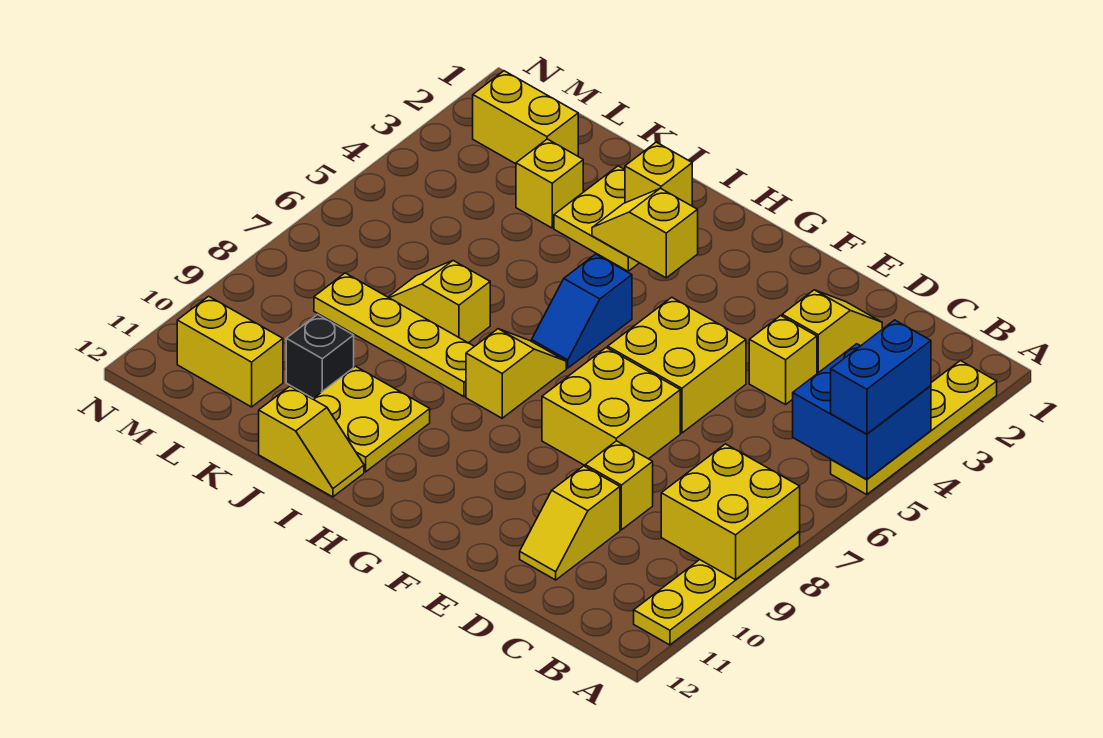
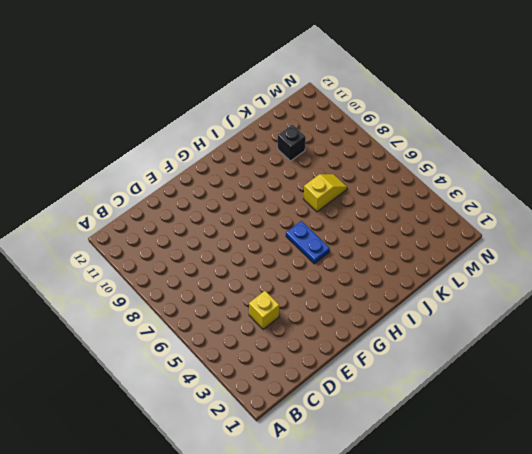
blue 1x2 plate [286,221,330,264] -> blue 1x2 slope [532,254,632,368]
none -> yellow 1x4 plate [831,361,997,495]
none -> yellow 1x4 plate [634,532,800,645]
none -> yellow 1x2 slope [782,290,882,374]

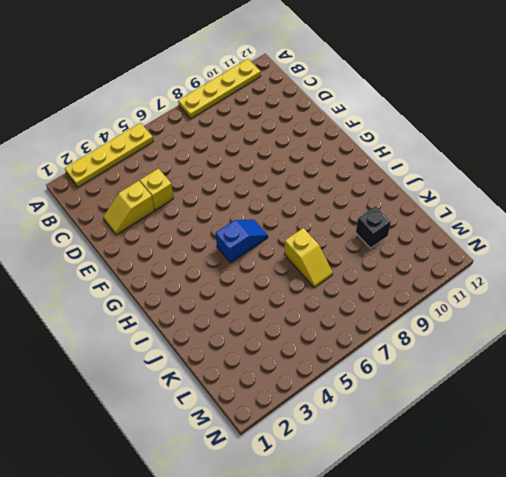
none -> yellow 1x1 brick [585,441,653,530]
none -> yellow 1x2 slope [520,466,620,580]
none -> yellow 2x2 brick [608,297,746,433]

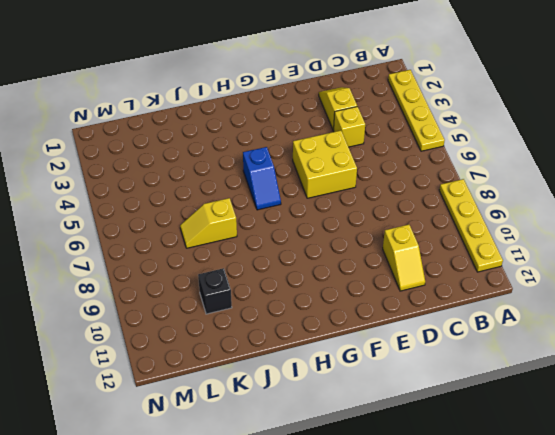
none -> yellow 1x1 brick [585,441,653,530]
none -> yellow 2x2 brick [542,348,680,465]
none -> yellow 1x2 slope [466,329,566,418]

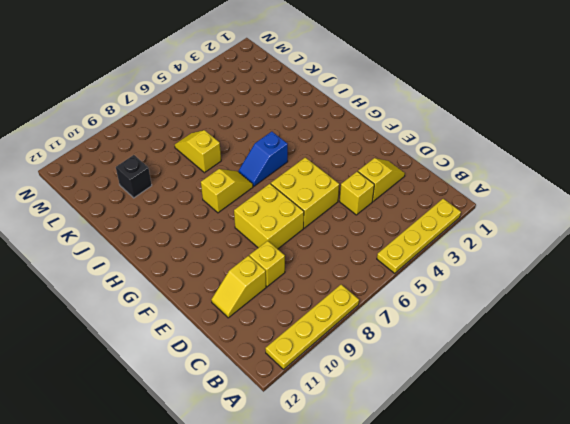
none -> yellow 2x2 plate [554,166,639,271]
none -> yellow 1x4 plate [314,273,474,397]
none -> yellow 2x2 plate [313,366,430,472]

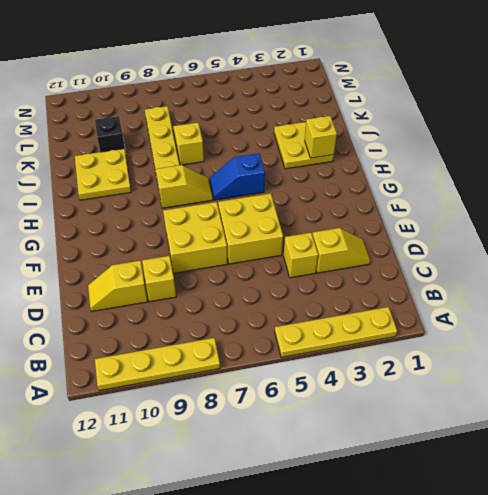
none -> yellow 1x2 slope [259,386,364,497]
none -> yellow 1x1 brick [516,139,583,228]
none -> yellow 1x2 brick [473,71,578,164]

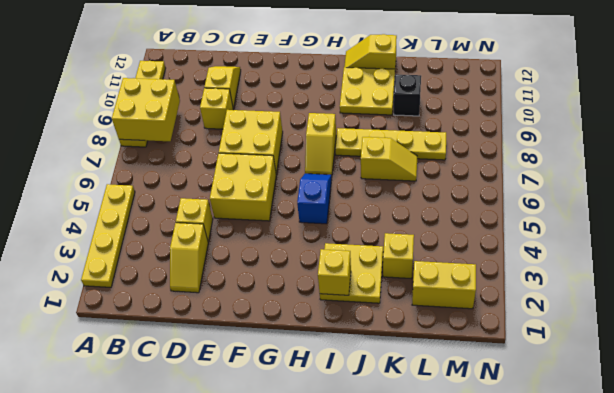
none -> yellow 1x2 brick [177,296,283,407]
none -> blue 2x2 brick [793,344,931,479]
none -> yellow 1x2 slope [592,188,698,278]

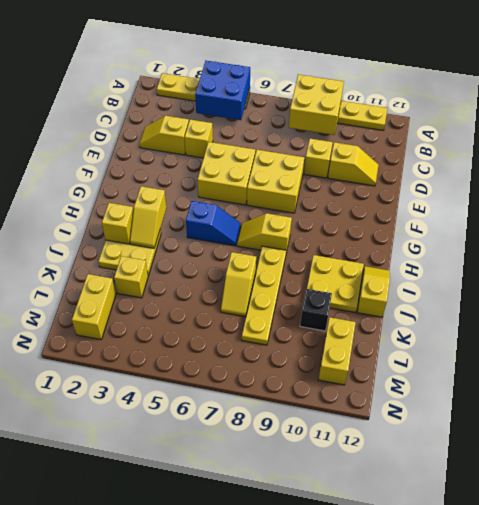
none -> blue 1x2 brick [831,320,931,434]

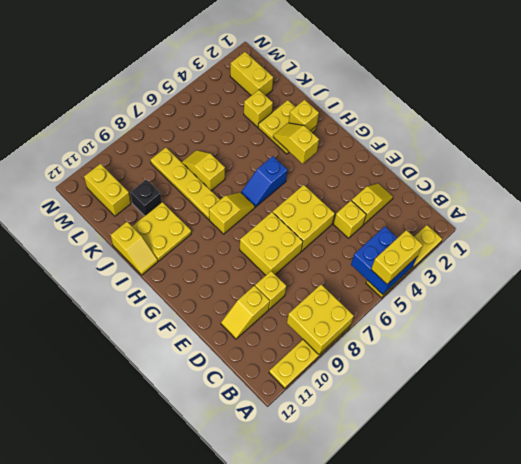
yellow 1x2 brick [371,230,423,284] -> blue 1x2 brick [831,320,931,434]

